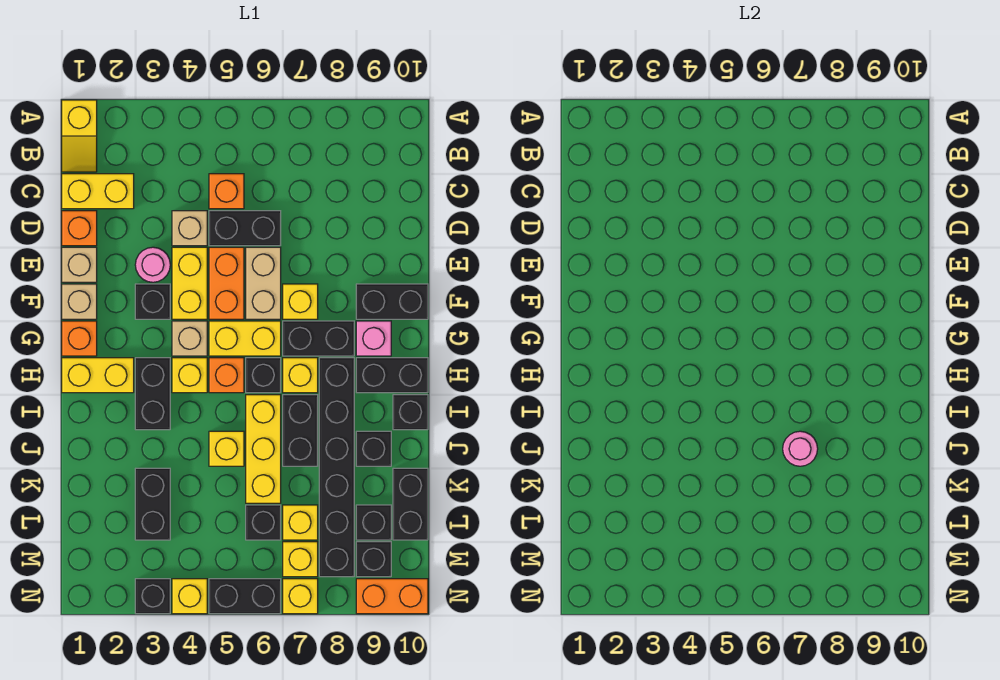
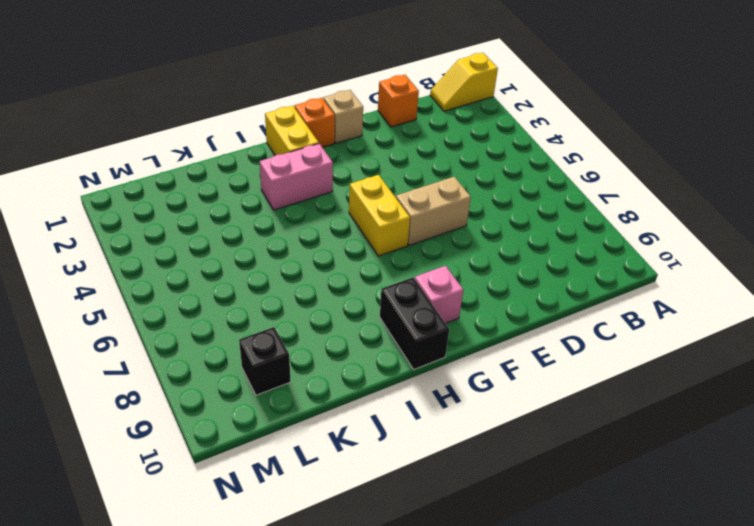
pink 1x2 brick [260,144,333,210] -> black 1x2 brick [135,358,170,430]
none -> yellow 1x2 brick [62,174,134,209]
none -> orange 1x1 brick [209,174,244,209]
none -> tan 1x1 brick [172,211,207,246]
none -> black 1x2 brick [209,211,281,246]

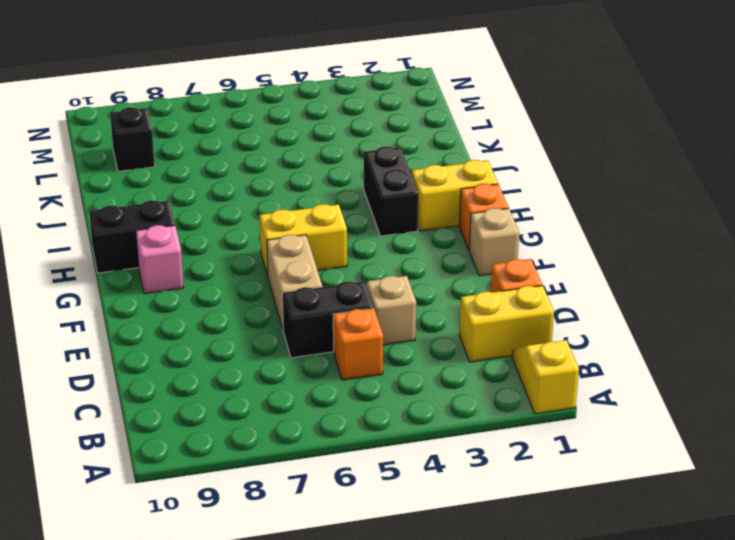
none -> tan 1x1 brick [62,247,97,282]
none -> pink 1x1 round brick [135,247,170,282]
none -> yellow 1x2 brick [172,247,207,319]
none -> orange 1x2 brick [209,247,244,319]

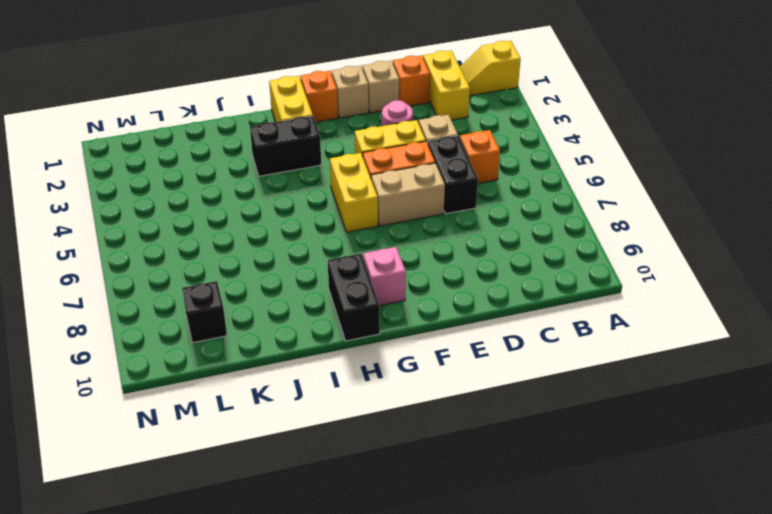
none -> black 1x1 brick [135,284,170,319]
none -> yellow 1x1 brick [283,284,318,319]
none -> black 1x2 brick [356,284,428,319]
none -> tan 1x1 brick [172,321,207,356]

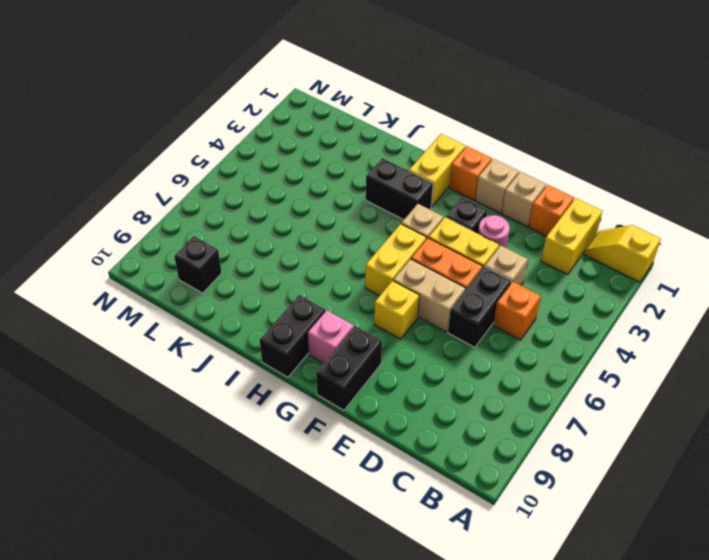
none -> black 1x2 brick [283,321,354,356]
none -> yellow 1x1 brick [172,358,207,393]
none -> orange 1x1 brick [209,358,244,393]
none -> black 1x1 brick [246,358,281,393]

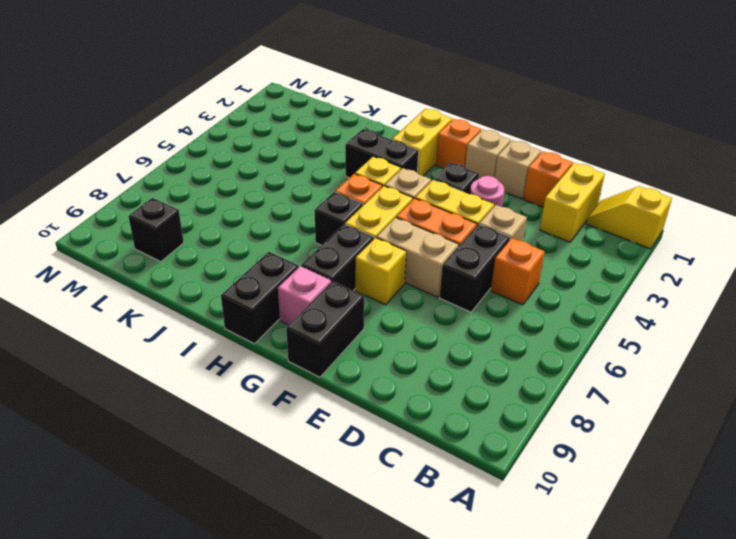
none -> yellow 1x1 brick [283,358,318,393]
none -> black 1x6 brick [319,358,354,577]
none -> yellow 1x3 brick [246,395,281,503]
none -> black 1x2 brick [283,395,318,466]

